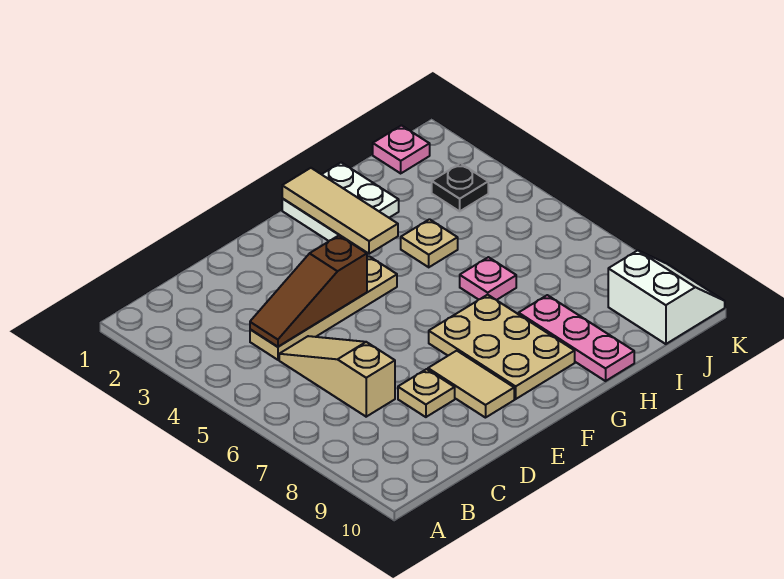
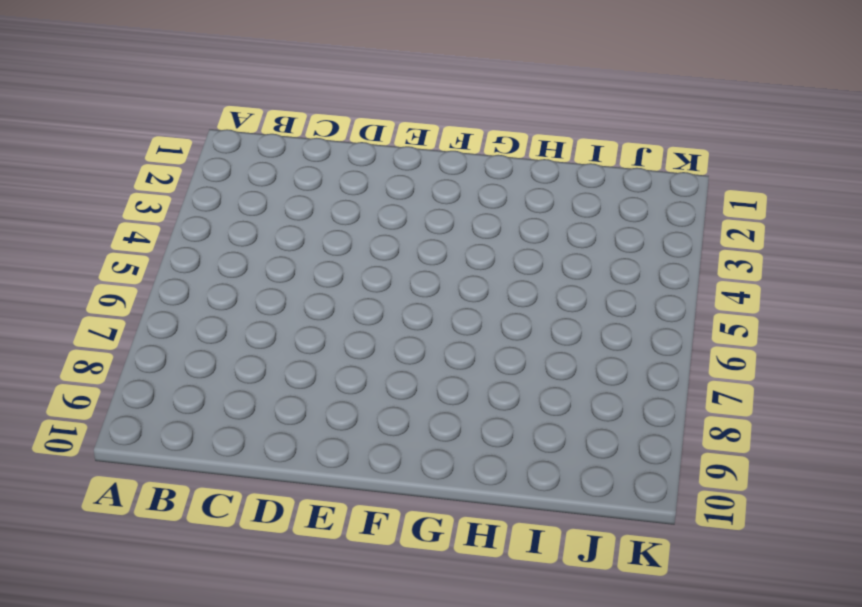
none -> tan 1x4 plate [250,256,397,360]
none -> tan 1x3 slope [279,336,395,417]
none -> tan 1x1 plate [398,369,455,417]

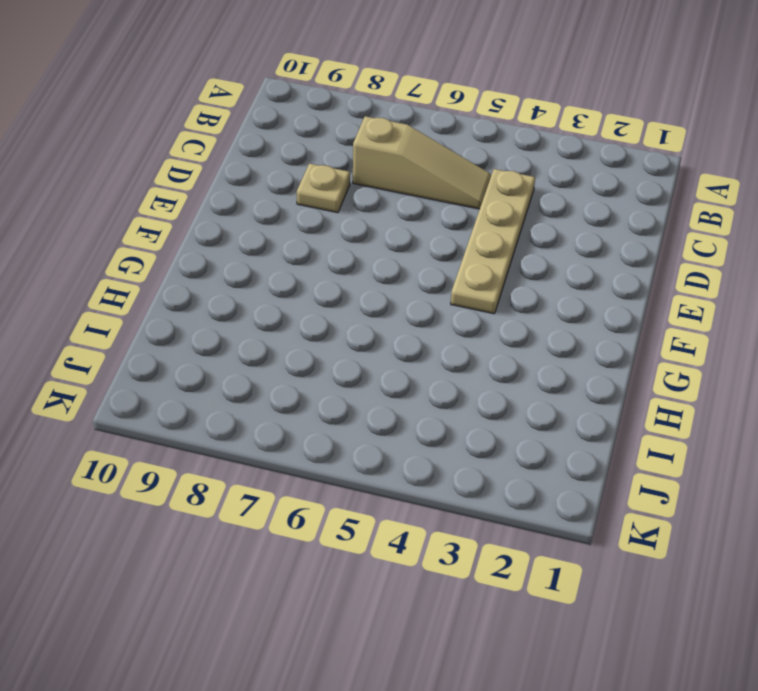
none -> tan 1x2 tile [428,351,514,418]
none -> tan 2x3 plate [429,295,575,399]
none -> white 2x2 plate [282,163,399,242]

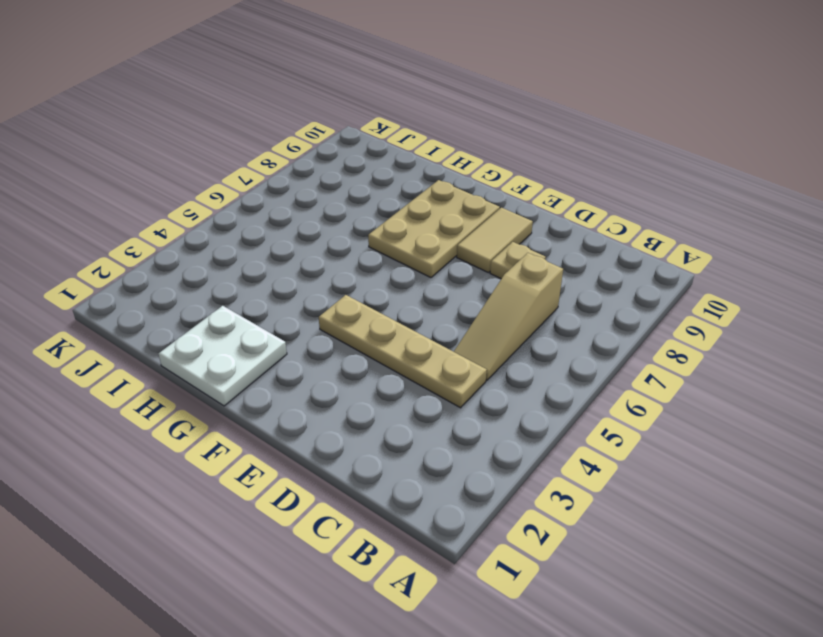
none -> tan 1x1 plate [401,219,458,267]
none -> pink 1x1 plate [460,257,516,300]
none -> pink 1x3 plate [519,295,634,381]

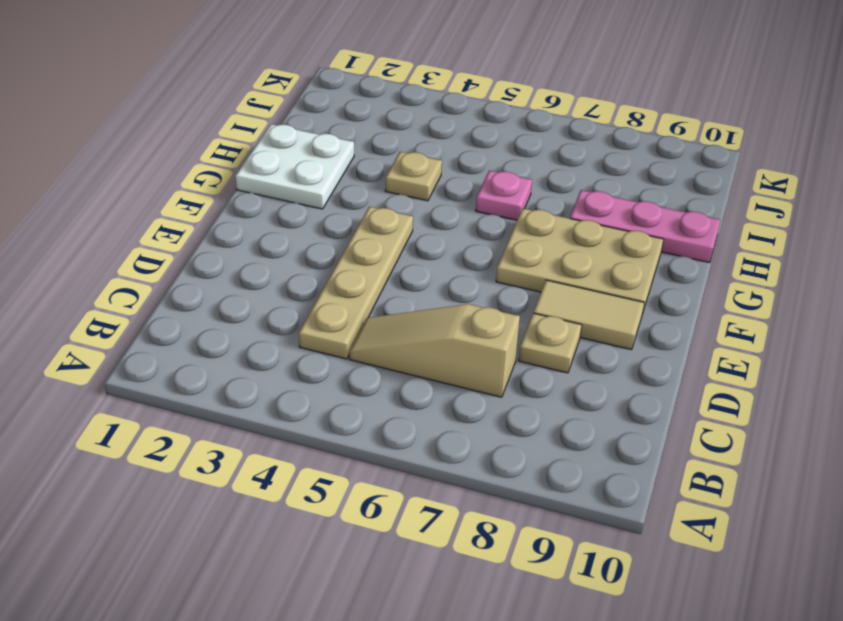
none -> pink 1x1 plate [373,126,430,173]
none -> black 1x1 plate [432,163,488,211]
none -> white 2x2 slope [608,250,725,344]

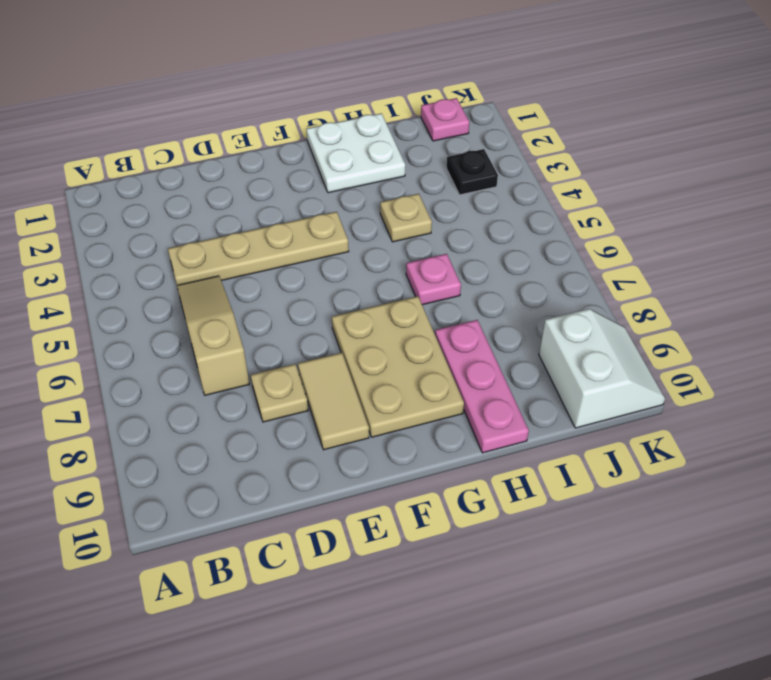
none -> brown 1x3 slope [250,235,367,347]
none -> tan 1x3 tile [282,168,398,254]

